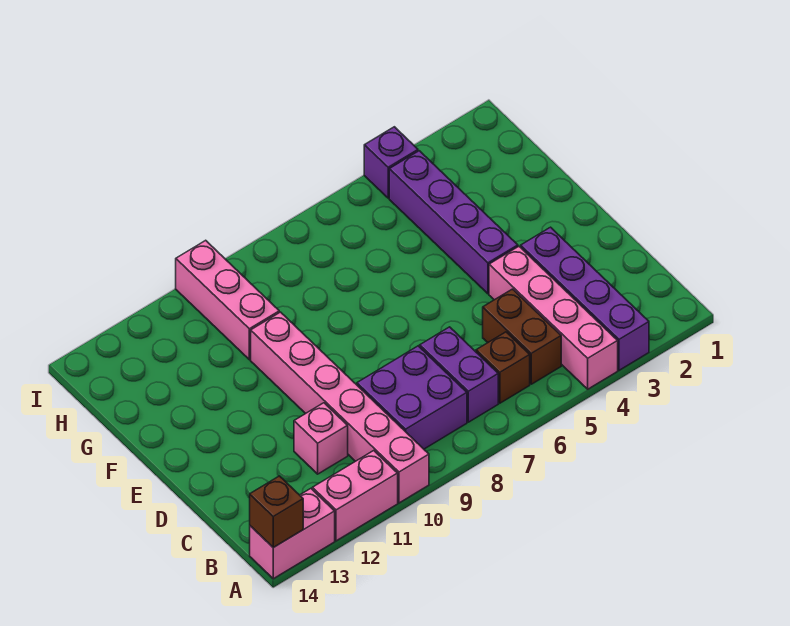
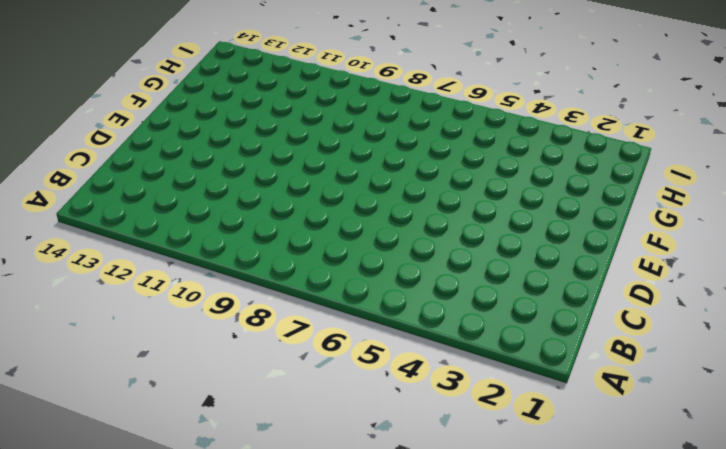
none -> purple 1x4 brick [521,227,649,370]
none -> pink 1x4 brick [489,246,618,389]
none -> pink 1x6 brick [251,312,429,503]

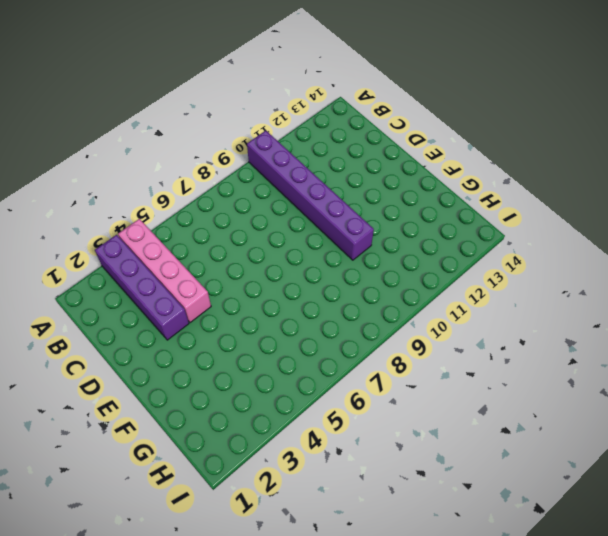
purple 1x6 brick [247,131,374,260] -> pink 1x6 brick [251,312,429,503]
none -> pink 1x2 brick [312,451,398,541]
none -> pink 1x2 brick [250,489,335,579]
none -> brown 1x2 brick [483,289,561,384]

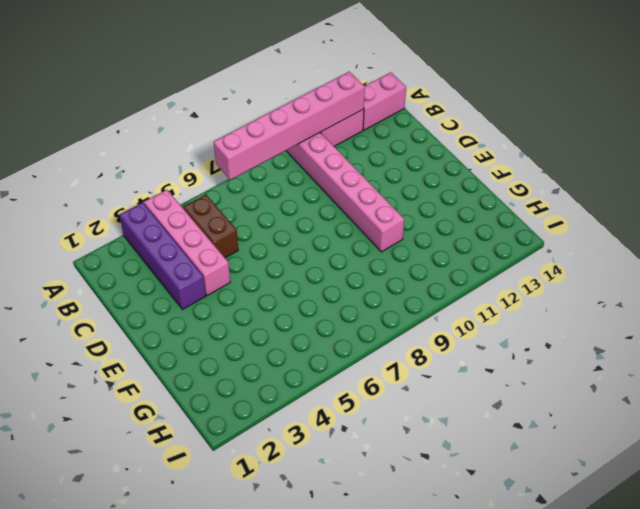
pink 1x6 brick [214,72,365,180] -> none
none -> brown 1x1 brick [476,332,530,403]
none -> purple 1x2 brick [420,327,498,422]
none -> purple 2x2 brick [357,346,467,449]

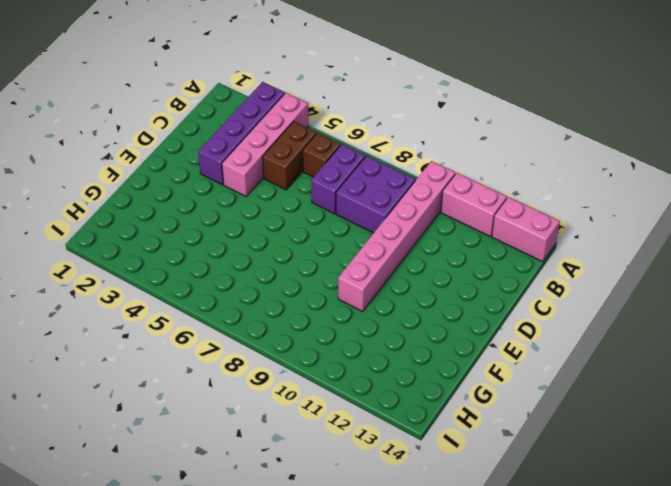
none -> pink 1x1 brick [294,403,348,474]
none -> purple 1x4 brick [389,151,518,294]
none -> pink 1x3 brick [176,240,279,360]

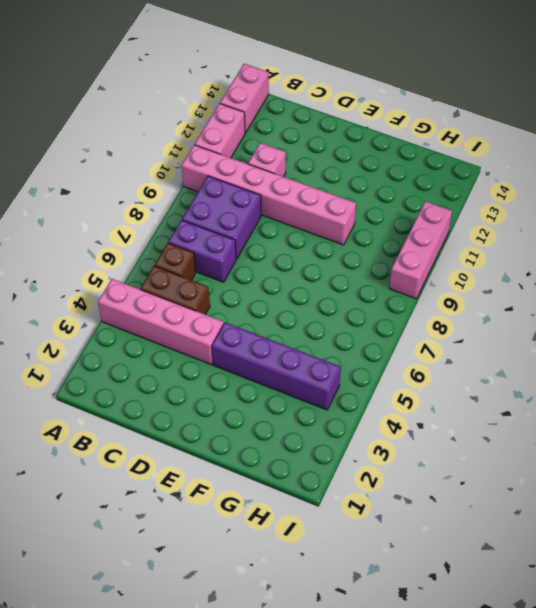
pink 1x3 brick [389,201,452,299] -> pink 1x3 brick turned to [176,240,279,360]
none -> purple 1x4 brick [521,227,649,370]
none -> purple 1x1 brick [364,127,418,198]
none -> brown 1x1 brick [250,476,303,548]

